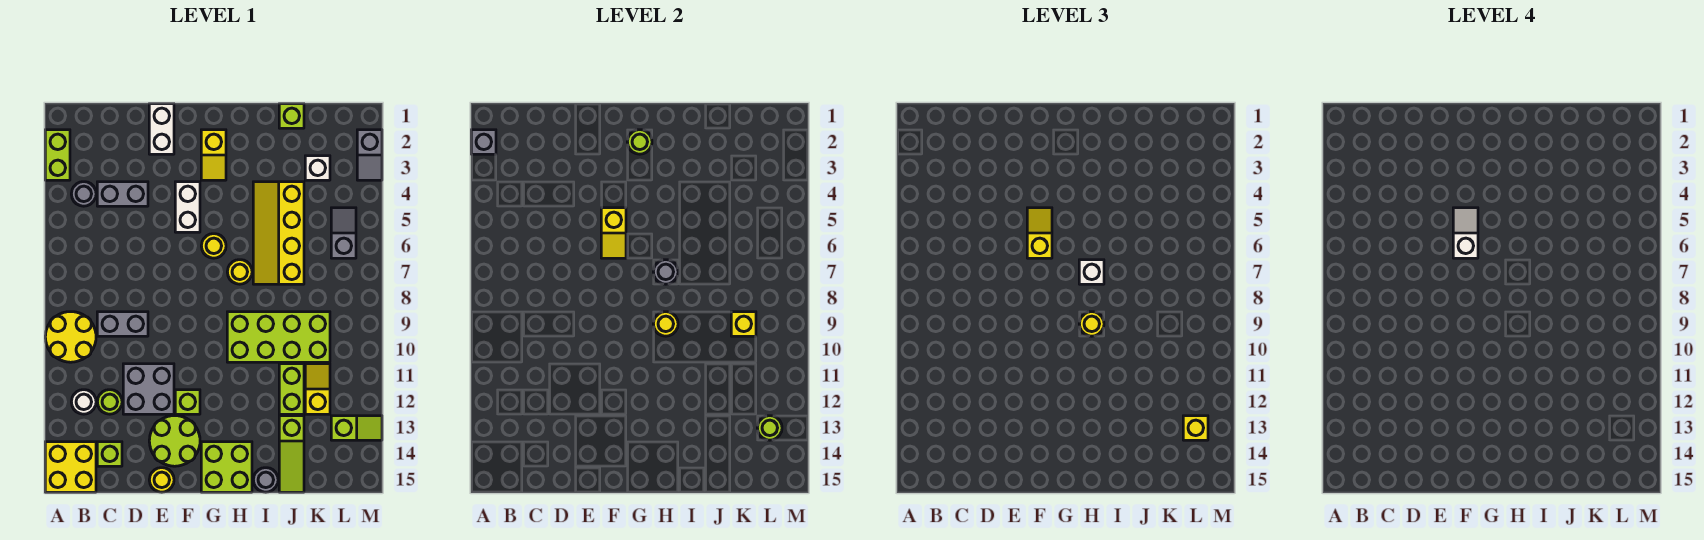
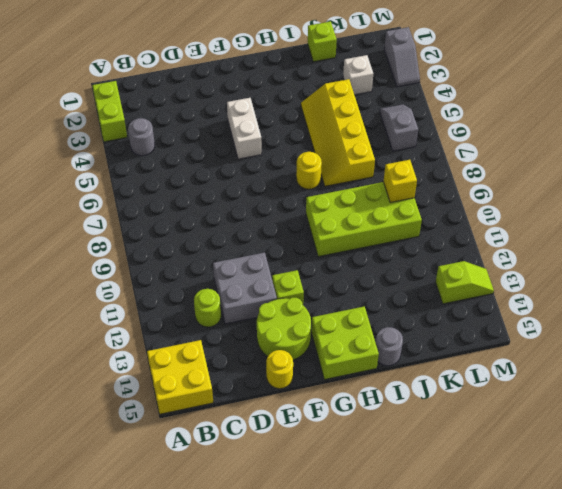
none -> yellow 2x2 round brick [45,312,96,362]
none -> white 1x1 round brick [71,390,96,414]
none -> grey 1x2 brick [97,182,148,206]
none -> grey 1x2 brick [97,312,148,336]

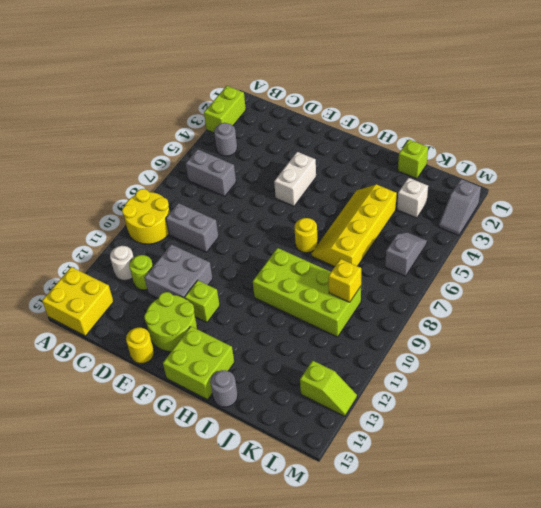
grey 1x2 brick [186,149,236,196] -> grey 1x2 brick moved to [97,182,148,206]
none -> lime 1x1 brick [97,442,122,466]
none -> white 1x2 brick [149,104,174,154]
none -> yellow 1x2 slope [201,130,226,180]
none -> yellow 1x1 round brick [201,234,226,258]

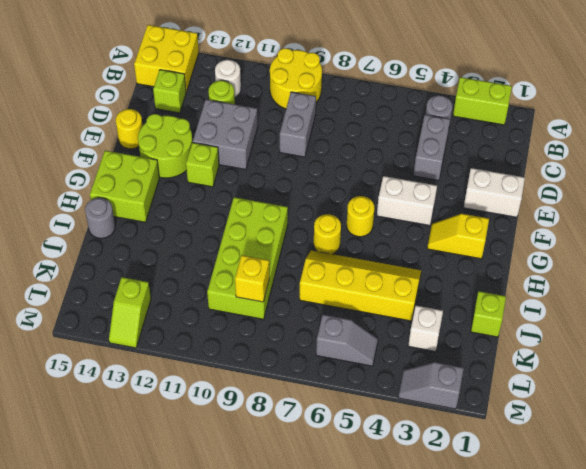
none -> lime 1x2 brick [279,364,304,414]
none -> lime 1x3 slope [279,416,304,492]
none -> yellow 1x2 slope [305,364,330,414]
none -> grey 1x1 brick [471,130,496,154]

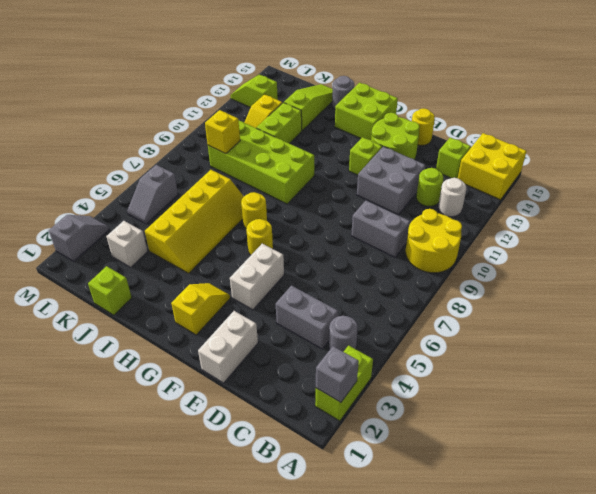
none -> yellow 1x2 slope [601,208,626,258]
none -> lime 1x1 round brick [627,130,652,154]
none -> grey 1x1 round brick [653,260,678,284]
none -> yellow 1x1 round brick [653,312,678,336]

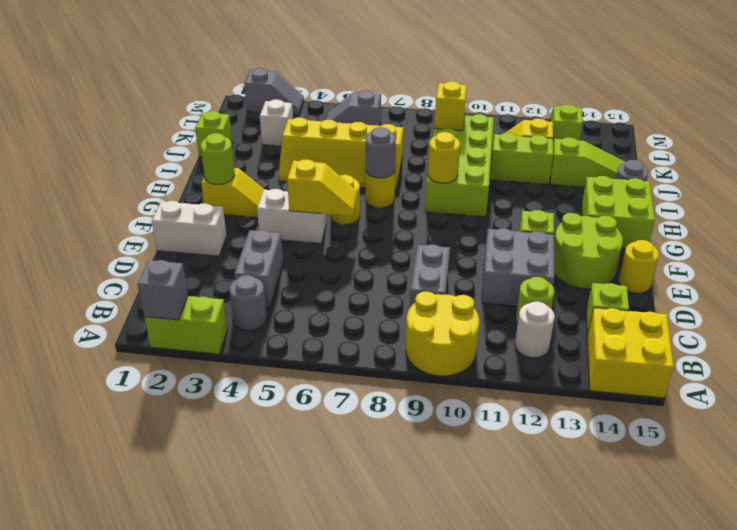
none -> lime 1x1 round brick [757,416,782,440]
none -> yellow 1x2 slope [1027,208,1052,258]
none -> white 1x1 brick [1079,260,1104,284]
none -> yellow 1x1 round brick [1079,312,1104,336]

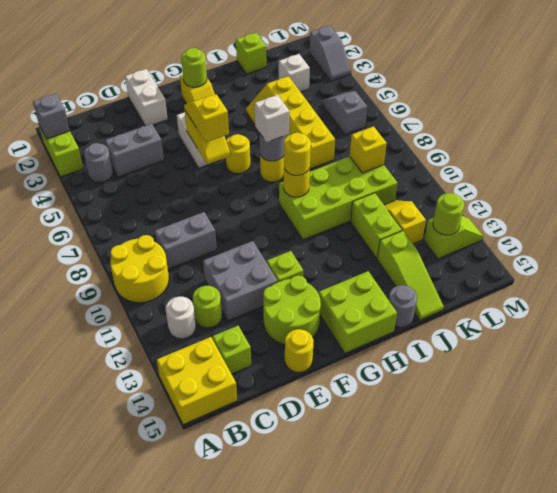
none -> yellow 1x1 brick [1183,416,1208,440]
none -> white 1x2 slope [1453,208,1478,258]

